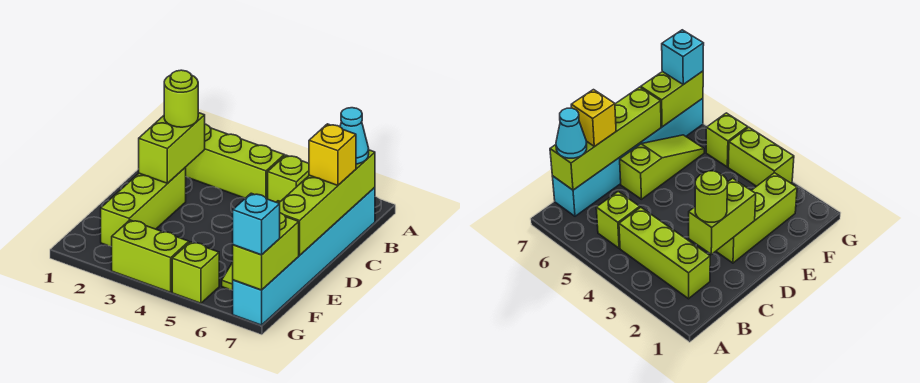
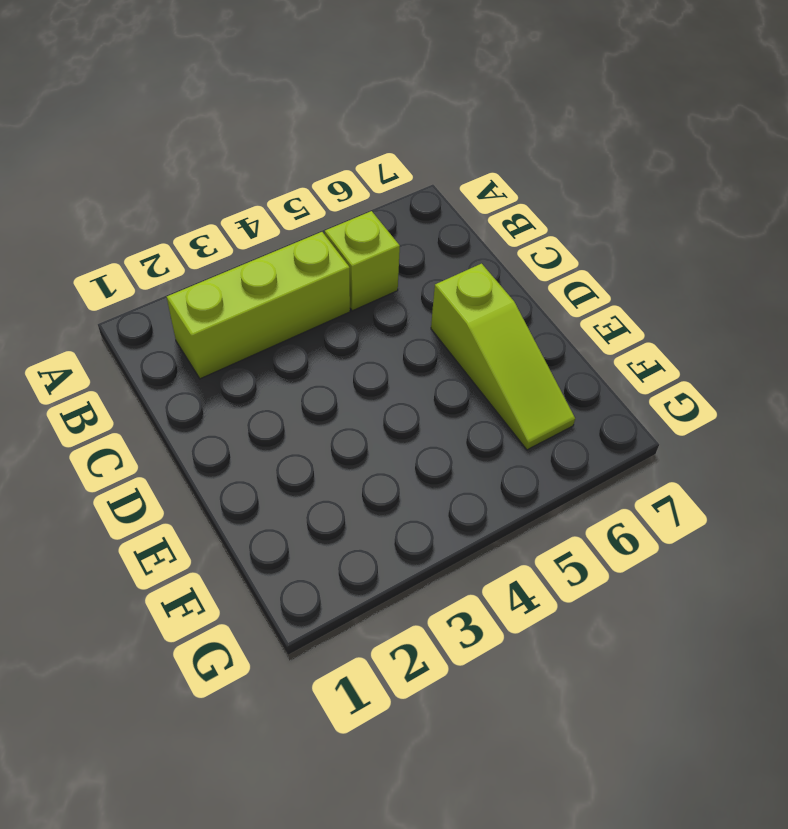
none -> cyan 1x6 brick [233,188,375,325]
none -> lime 1x3 brick [101,168,186,247]
none -> lime 1x2 brick [112,220,189,292]

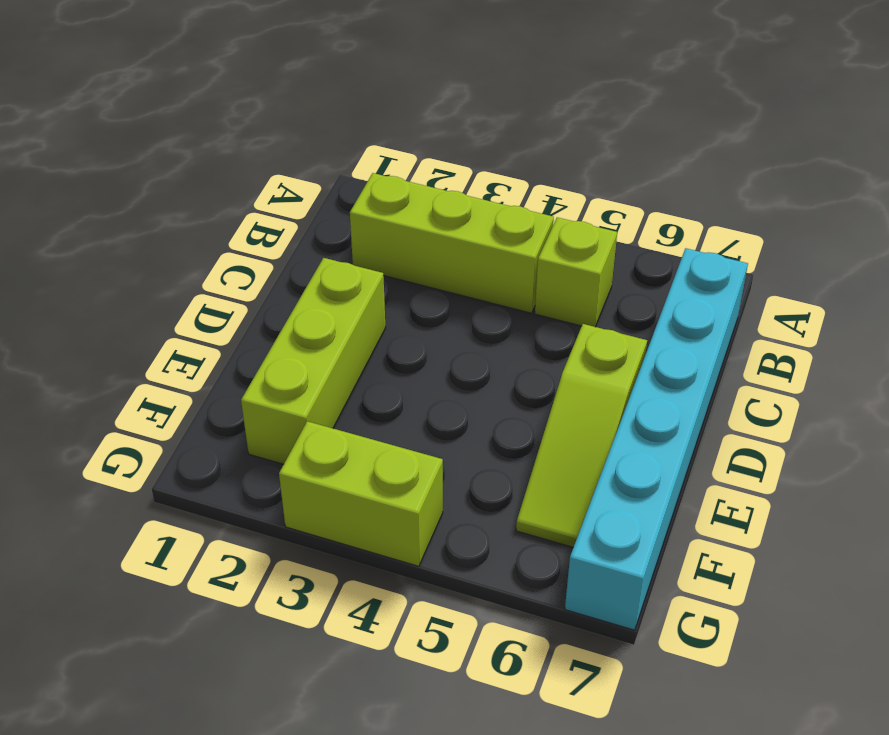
none -> lime 1x1 brick [172,242,219,303]
none -> lime 1x4 brick [279,150,375,255]
none -> lime 1x2 brick [139,113,205,183]

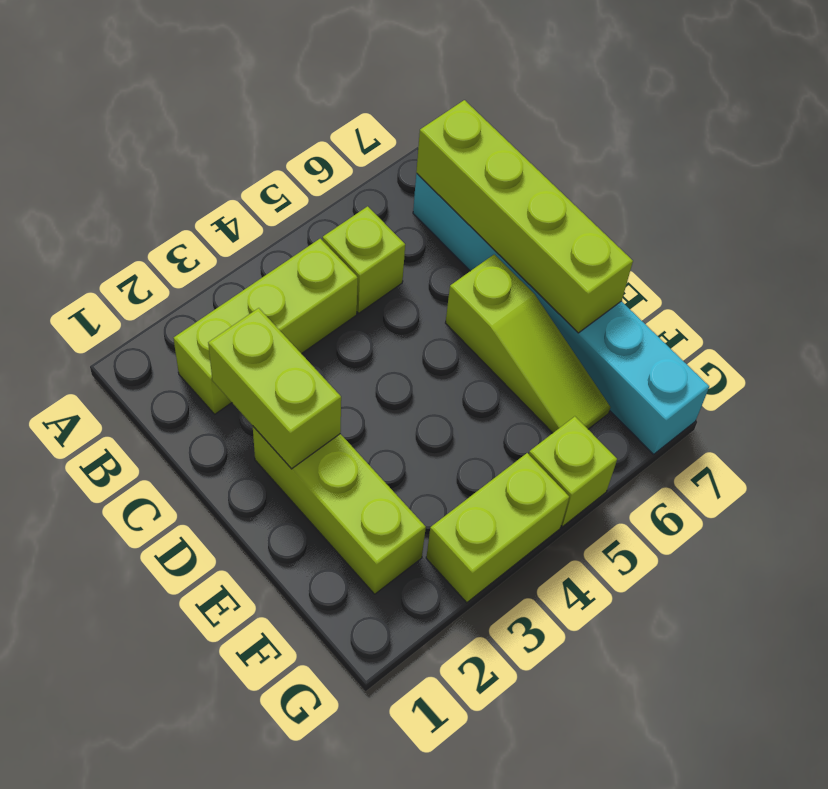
none -> lime 1x2 brick [233,213,299,290]
none -> cyan 1x1 cone [340,108,369,164]
none -> lime 1x1 round brick [164,70,198,127]

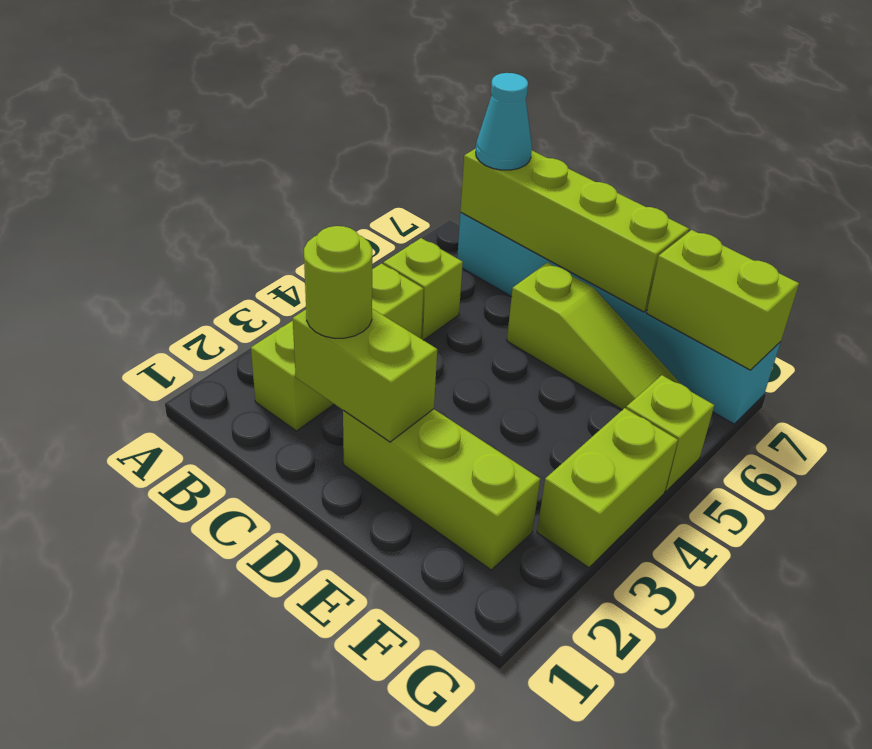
none -> yellow 1x1 brick [309,124,356,185]
none -> cyan 1x1 brick [233,193,280,255]

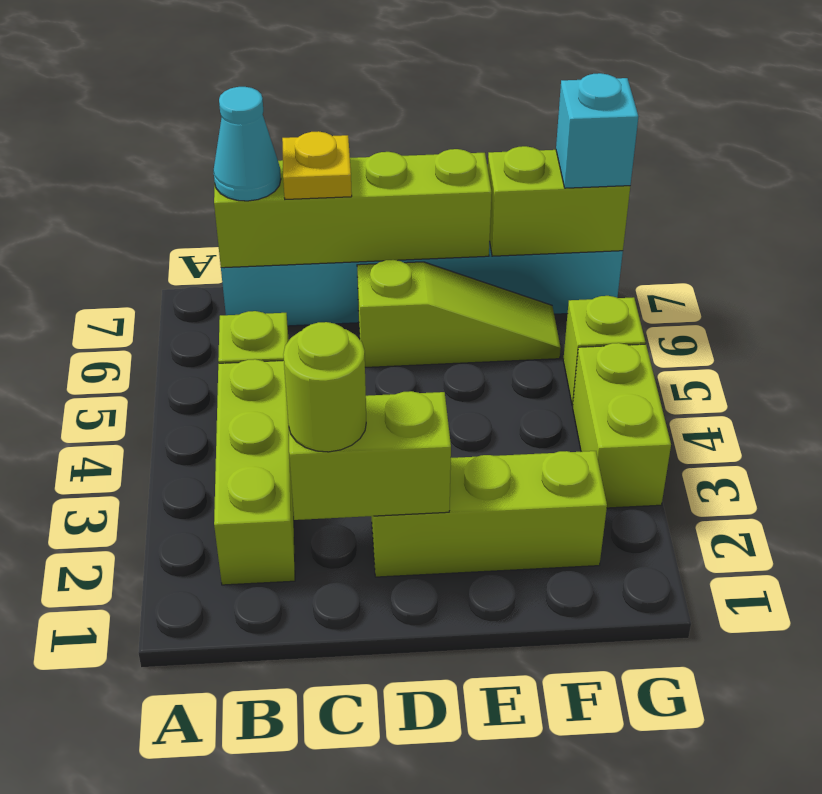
yellow 1x1 plate [282,131,352,199] -> yellow 1x1 brick [309,124,356,185]

